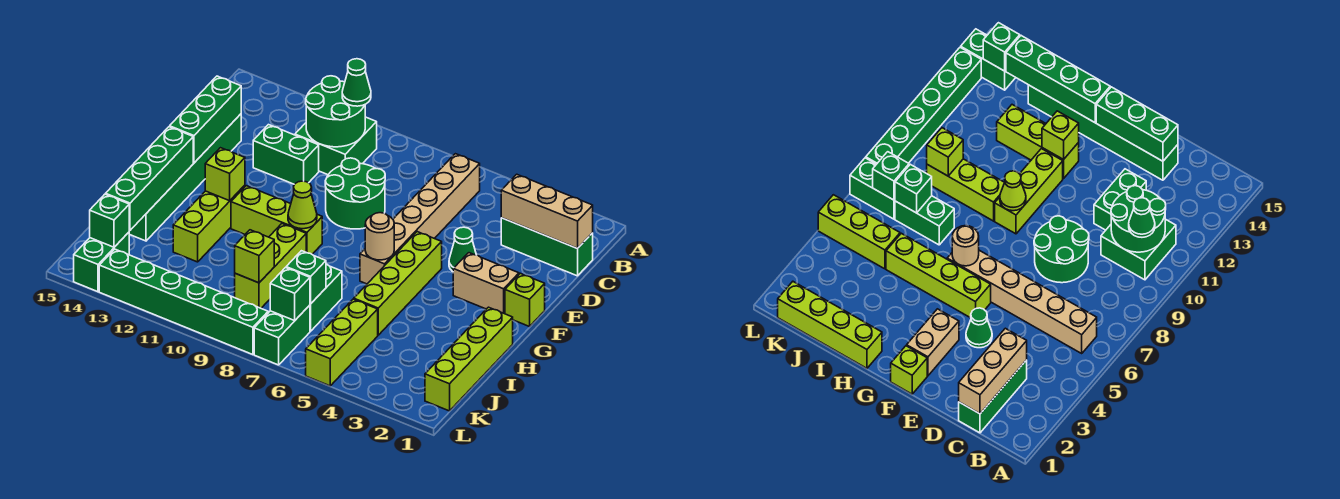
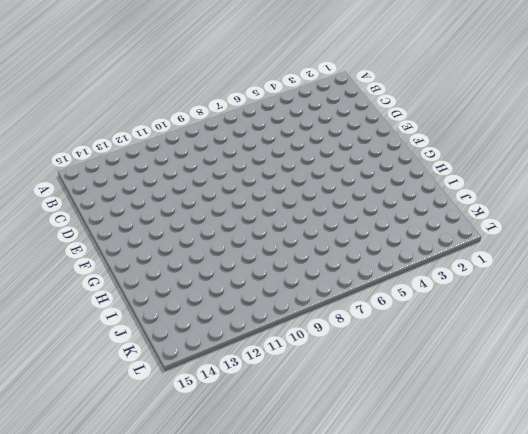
none -> tan 1x6 brick [360,154,480,284]
none -> green 2x2 brick [295,117,377,175]
none -> green 1x3 brick [501,218,593,276]
none -> green 2x2 round brick [325,158,385,229]

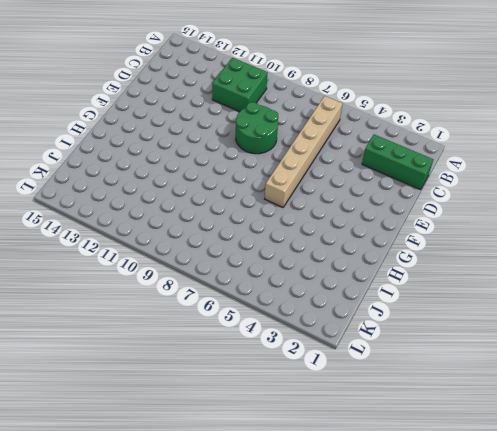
none -> green 1x2 brick [253,125,319,184]
none -> green 1x6 brick [129,114,241,241]
none -> green 1x1 cone [449,227,476,272]
none -> lime 1x1 brick [505,273,545,327]

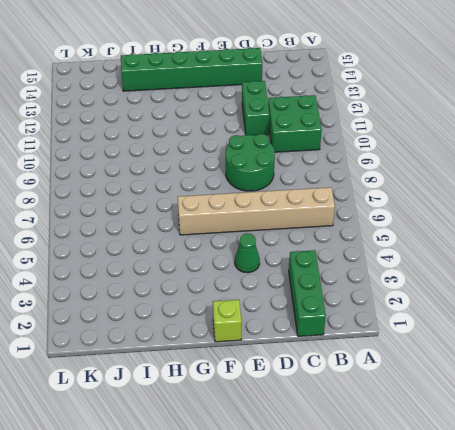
none -> tan 1x2 brick [453,253,519,314]
none -> lime 1x4 brick [354,232,442,335]
none -> lime 1x3 brick [231,186,322,254]
none -> lime 1x3 brick [173,185,245,262]

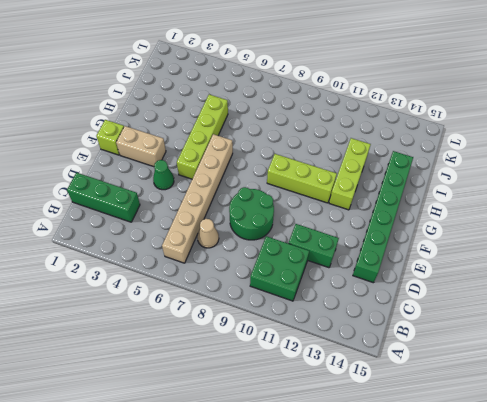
tan 1x1 cone [197,219,219,248] -> none
none -> lime 1x4 brick [425,307,513,411]
none -> lime 1x3 brick [235,224,306,308]
none -> green 1x2 brick [310,264,342,331]
none -> lime 1x3 brick [306,299,378,386]

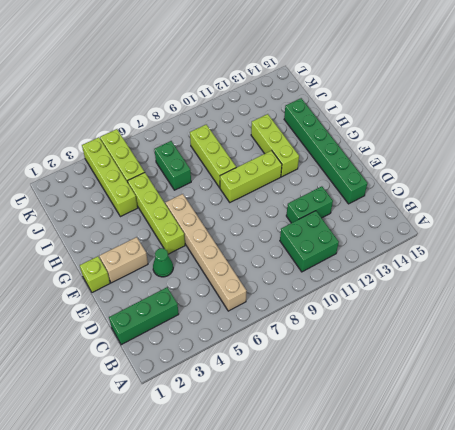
lime 1x4 brick [82,137,138,217] -> lime 1x4 brick moved to [425,307,513,411]
none -> green 2x2 round brick [325,158,385,229]
none -> green 1x2 brick [254,305,310,365]
none -> green 1x2 brick [74,232,129,292]
none -> green 1x6 brick [99,249,268,355]

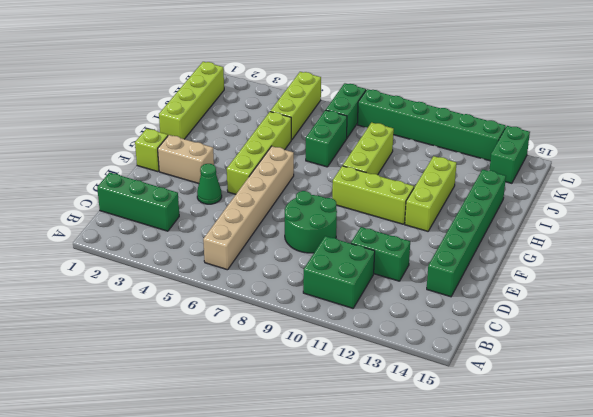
none -> green 2x2 round brick [306,76,365,147]
none -> tan 1x3 brick [501,174,593,248]
none -> green 1x3 brick [170,76,241,163]
none -> tan 1x1 round brick [365,213,394,260]

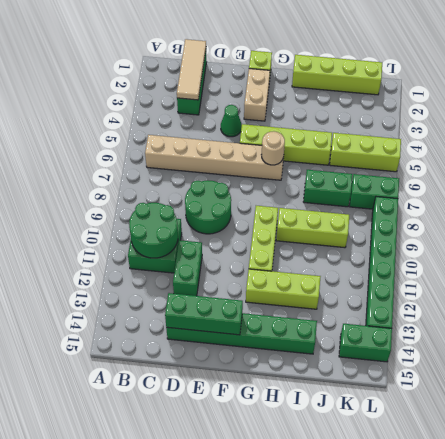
tan 1x3 tile [177,39,206,100] -> tan 1x3 brick [501,174,593,248]
none -> lime 1x1 cone [288,181,317,229]
none -> lime 1x1 brick [205,148,245,201]
none -> green 1x4 brick [106,127,193,230]
none -> green 1x1 brick [286,251,326,304]

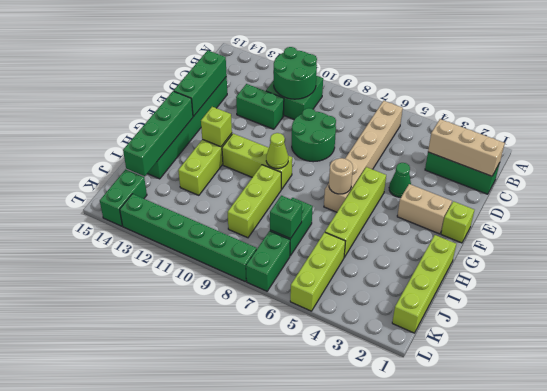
none -> lime 1x1 brick [235,230,274,283]
none -> green 1x1 brick [270,268,310,321]
none -> green 1x1 brick [90,194,129,247]
none -> green 1x1 cone [342,59,371,106]

